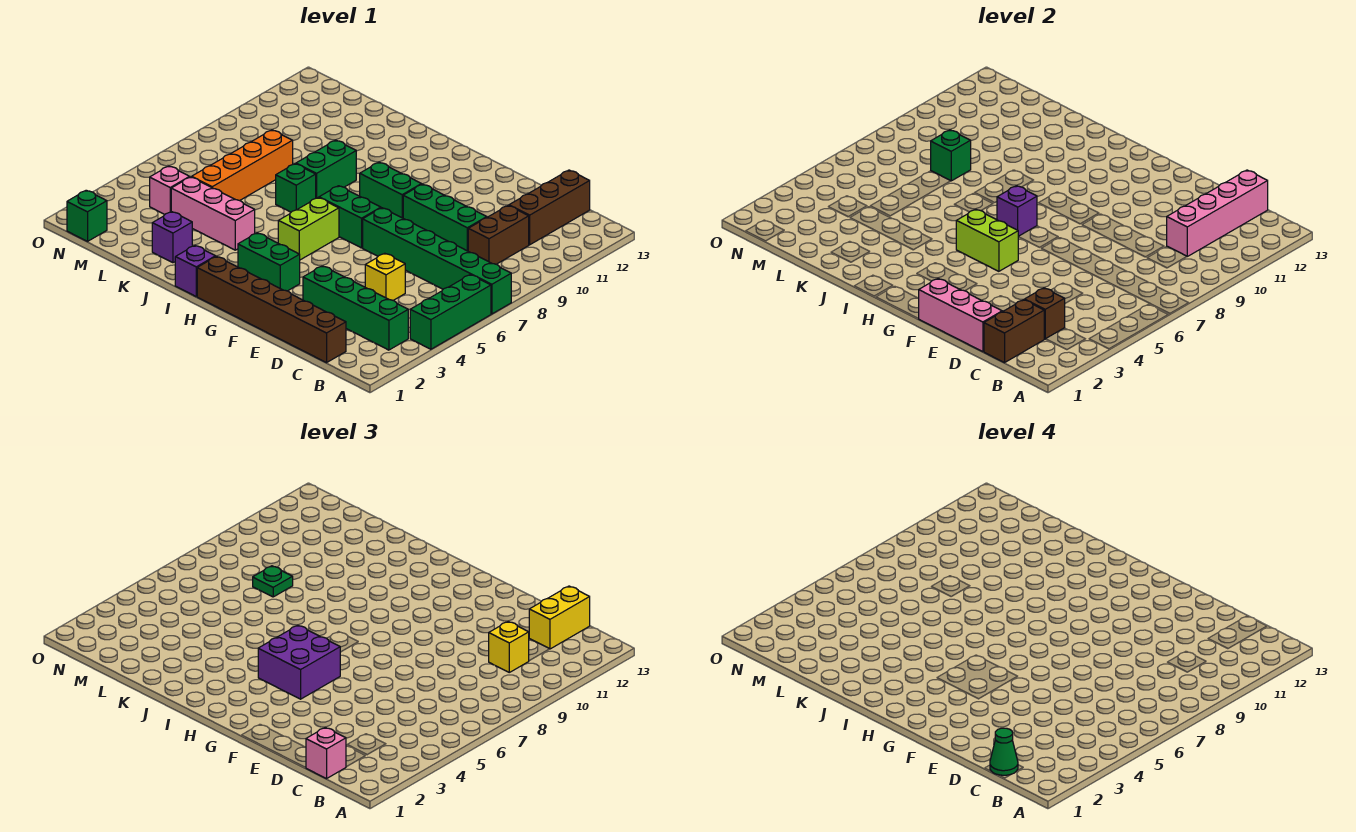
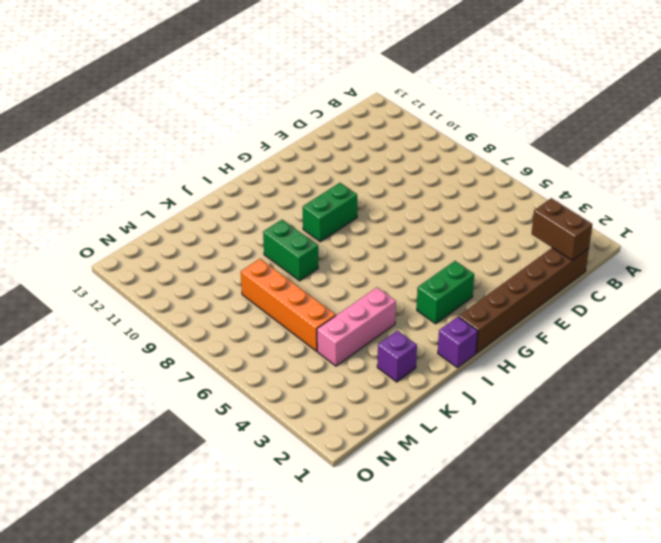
none -> green 1x3 brick [410,275,491,349]
none -> green 1x6 brick [363,208,511,314]
none -> green 1x4 brick [303,266,408,350]
none -> brown 1x2 brick [468,206,529,264]

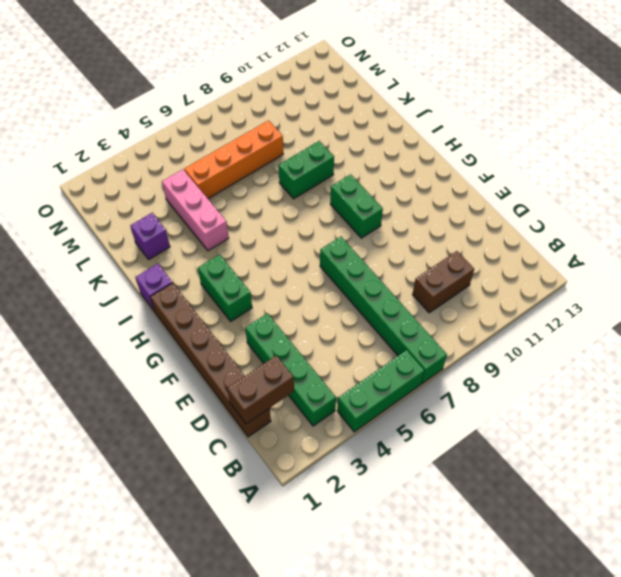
none -> brown 1x3 brick [509,170,590,245]
none -> yellow 1x1 brick [365,253,405,300]
none -> green 1x3 brick [403,184,487,251]
none -> green 1x2 brick [319,186,381,248]

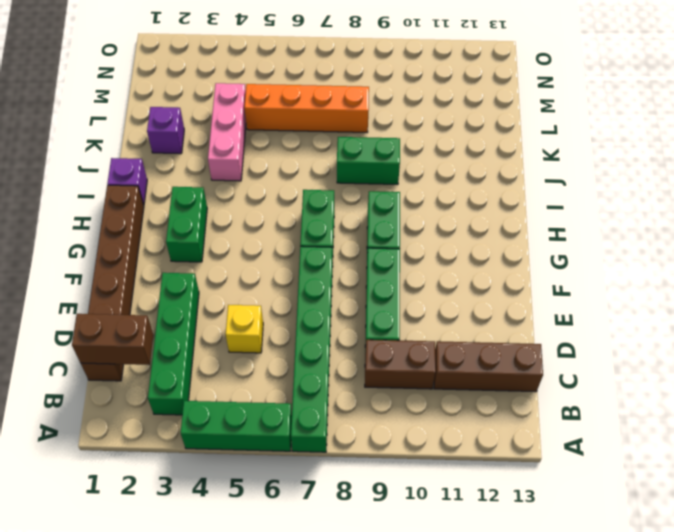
none -> lime 1x2 brick [278,198,339,260]
none -> green 1x1 brick [276,164,316,212]
none -> pink 1x1 brick [150,166,190,214]
none -> green 1x1 brick [67,190,107,241]

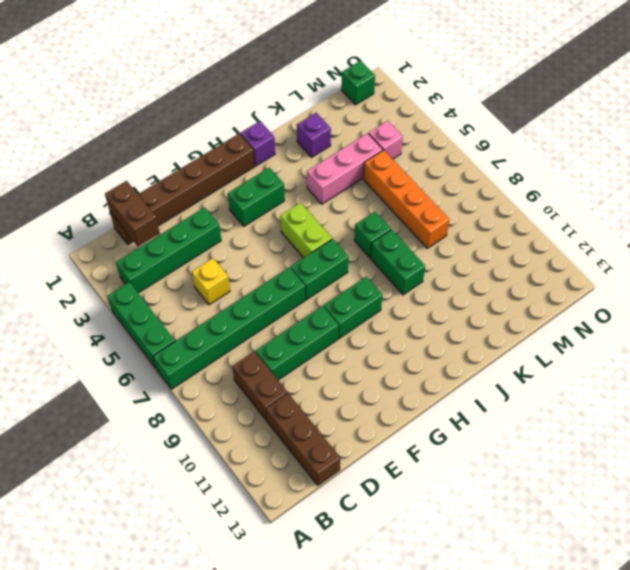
none -> brown 1x1 brick [1025,288,1065,339]
none -> pink 1x4 brick [1167,170,1268,256]
none -> pink 1x3 brick [919,279,1002,352]
none -> lime 1x2 brick [956,209,1018,271]

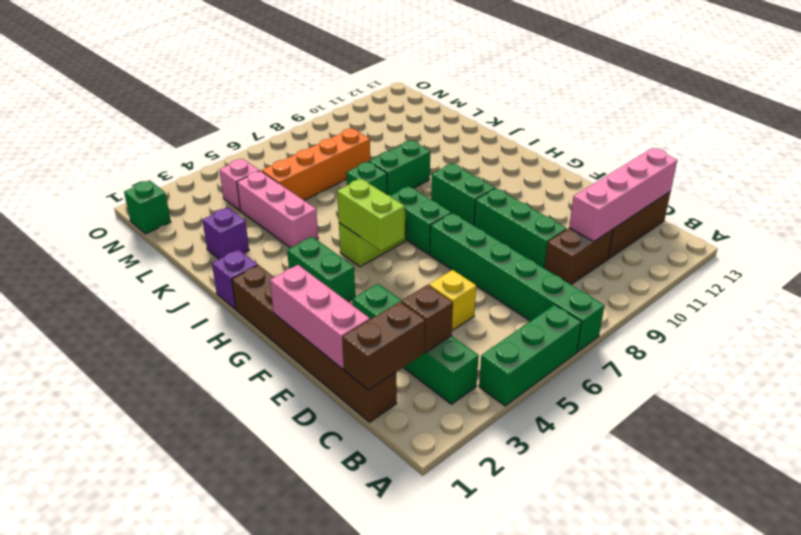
none -> purple 1x1 brick [997,186,1037,236]
none -> green 1x1 brick [931,130,971,181]
none -> pink 1x1 brick [306,728,346,779]
none -> yellow 1x1 brick [489,622,529,672]

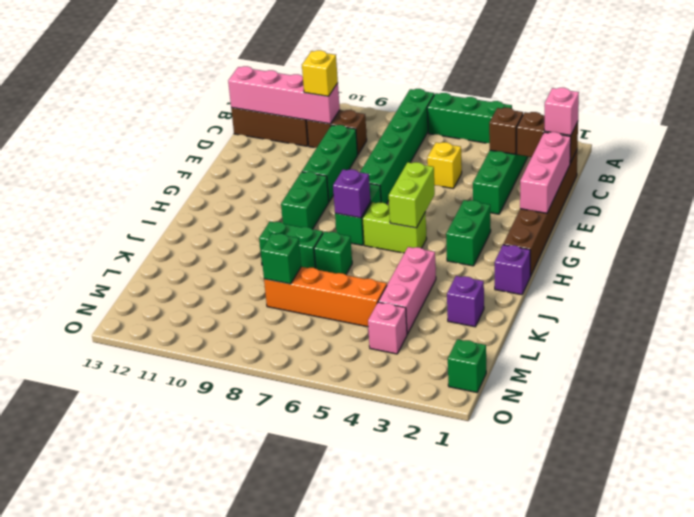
none -> yellow 1x2 brick [529,586,590,649]
none -> purple 2x2 brick [258,625,340,699]
none -> green 1x1 plate [253,566,293,597]
none -> green 1x1 cone [990,728,1018,775]

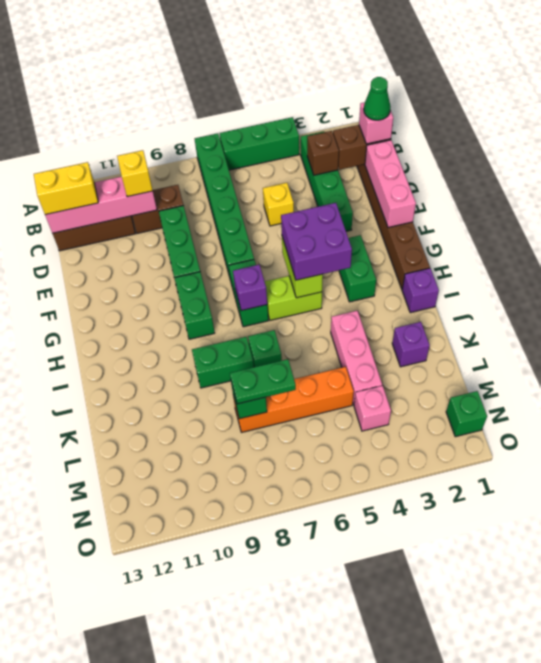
green 1x2 plate [230,359,296,404] -> green 1x1 plate [253,566,293,597]

